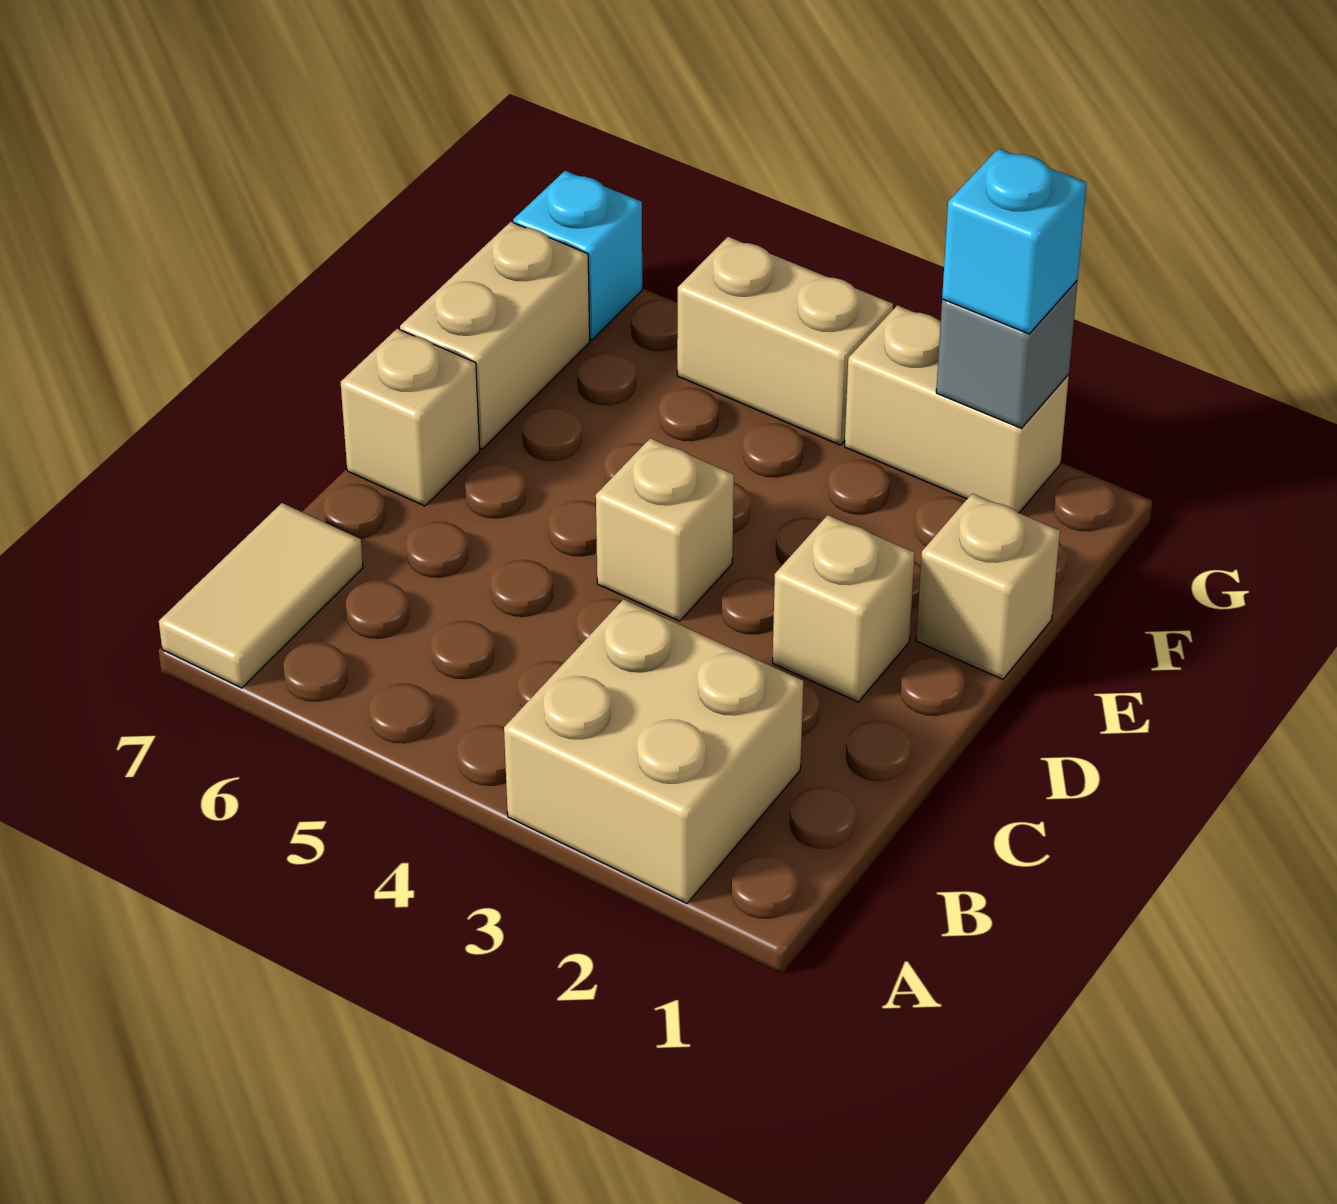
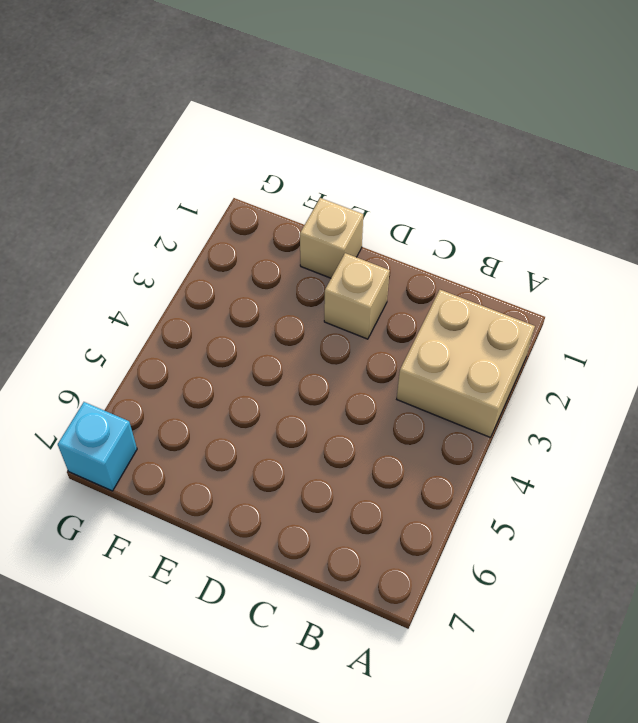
none -> tan 1x2 tile [159,503,363,688]
none -> tan 1x1 brick [596,438,734,621]
none -> tan 1x1 brick [341,329,480,506]

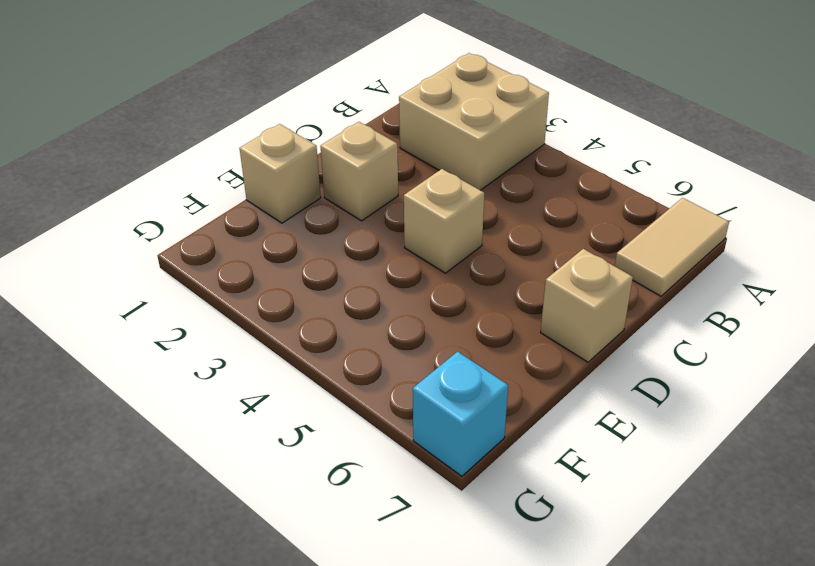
none -> tan 1x2 brick [400,222,590,449]
none -> tan 1x2 brick [845,305,1069,513]
none -> tan 1x2 brick [677,237,893,445]

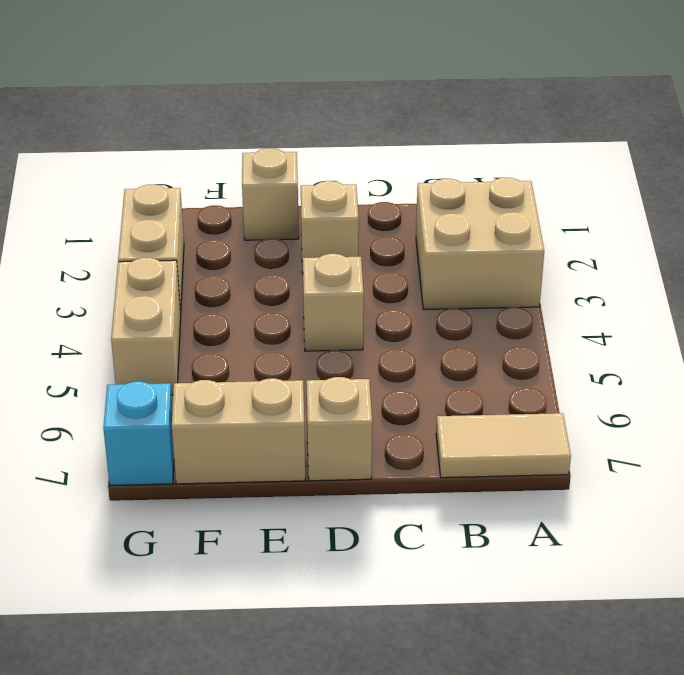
none -> grey 1x1 brick [936,281,1078,428]
none -> cyan 1x1 brick [942,149,1087,334]

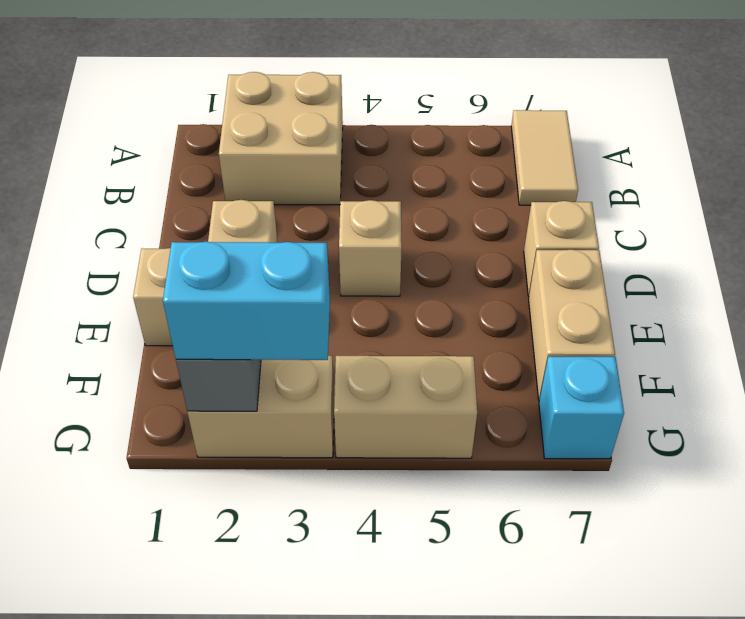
cyan 1x2 brick [163,242,330,360] -> cyan 1x1 brick [942,149,1087,334]

